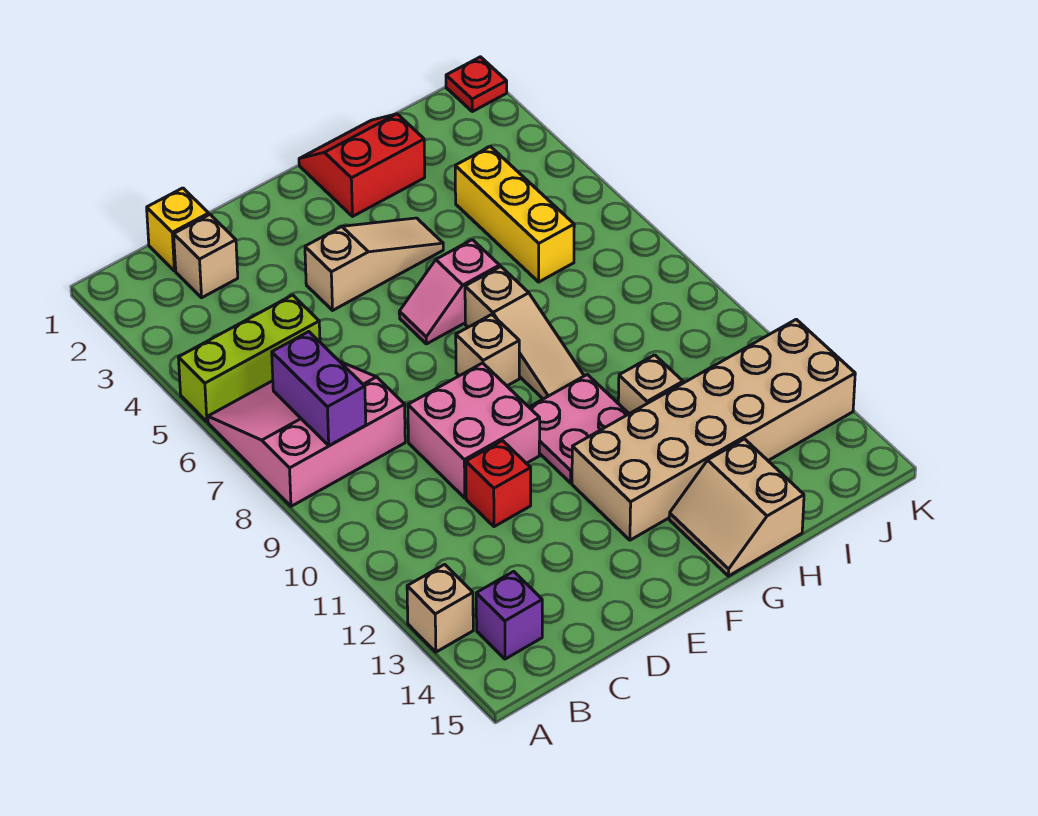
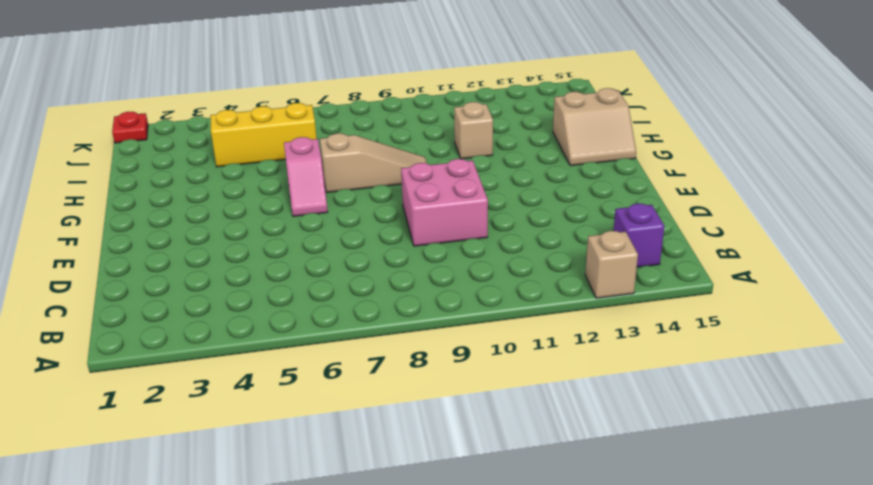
none -> lime 1x3 brick [178,295,320,422]
none -> pink 3x3 slope [208,362,405,506]
none -> yellow 1x1 brick [147,188,209,271]

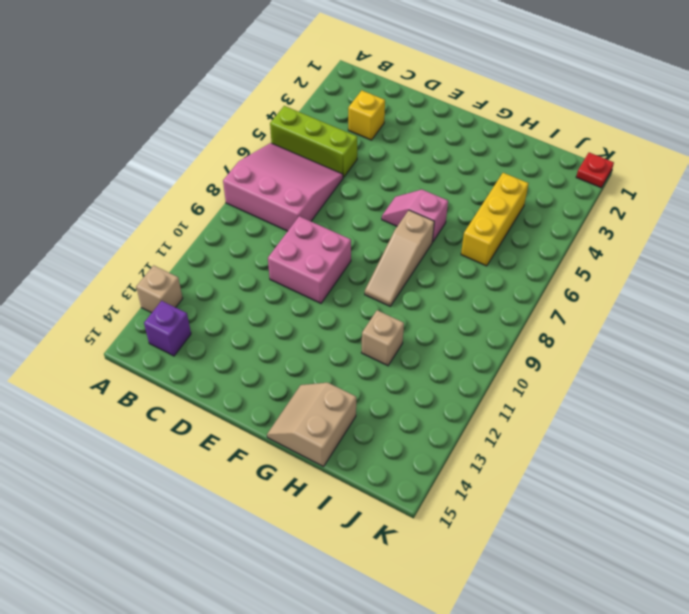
yellow 1x1 brick [348,91,385,140] -> yellow 1x1 brick moved to [147,188,209,271]
none -> tan 1x1 brick [174,215,238,298]
none -> red 1x1 brick [466,441,531,527]
none -> tan 1x3 slope [305,218,443,310]

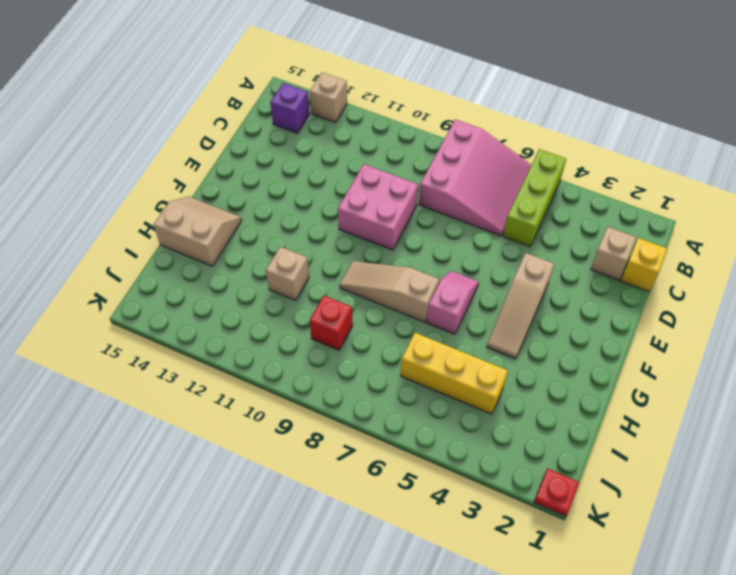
red 1x1 brick [310,296,353,350] -> red 1x1 brick moved to [466,441,531,527]
none -> tan 1x1 brick [456,314,519,386]
none -> pink 2x2 plate [529,374,629,483]
none -> tan 2x6 brick [572,319,855,540]

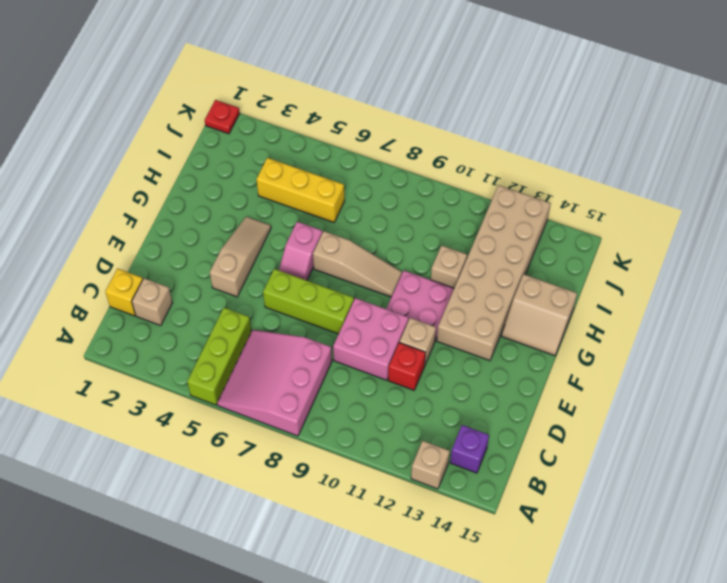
lime 1x3 brick [263,269,354,334] -> none
tan 1x1 brick [400,318,436,364] -> tan 1x1 brick moved to [456,314,519,386]
none -> red 2x2 slope [299,114,425,217]
none -> purple 1x2 brick [272,332,366,446]

